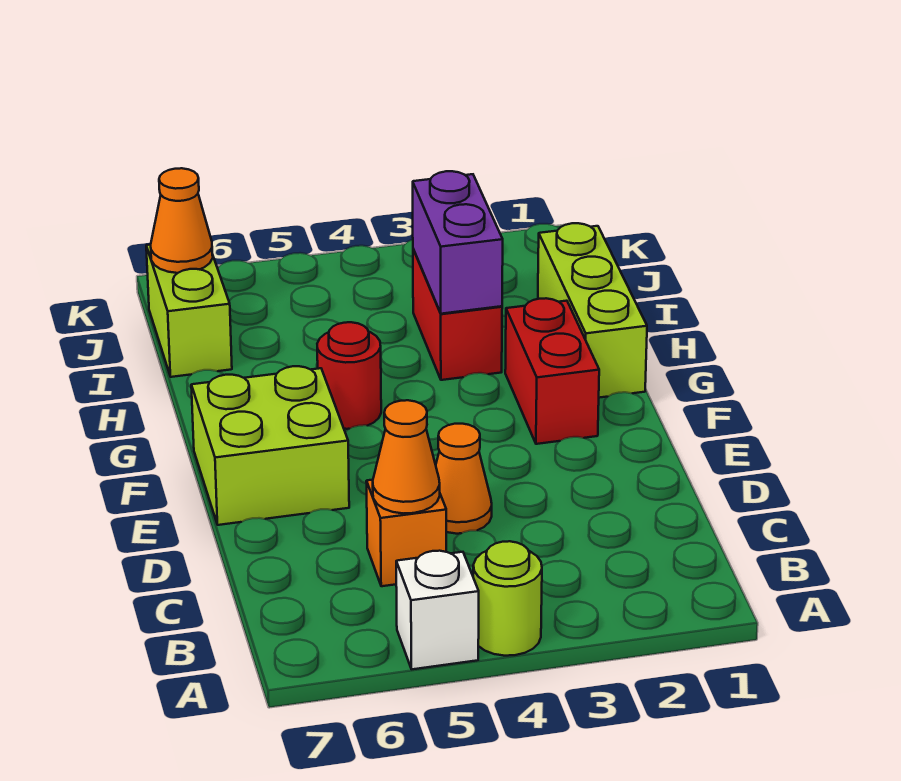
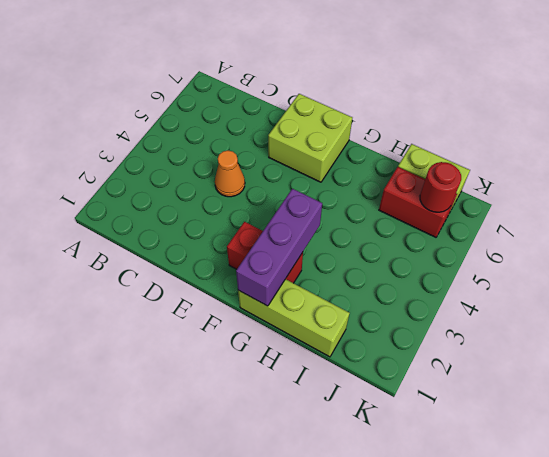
purple 1x3 brick [236,189,322,306] -> none
red 1x2 brick [379,167,457,237] -> red 1x2 brick moved to [413,249,502,380]
red 1x1 round brick [420,162,461,212] -> red 1x1 round brick moved to [317,322,381,429]
none -> lime 1x1 round brick [473,541,542,656]
none -> white 1x1 brick [396,551,479,669]
none -> orange 1x1 brick [366,480,446,586]

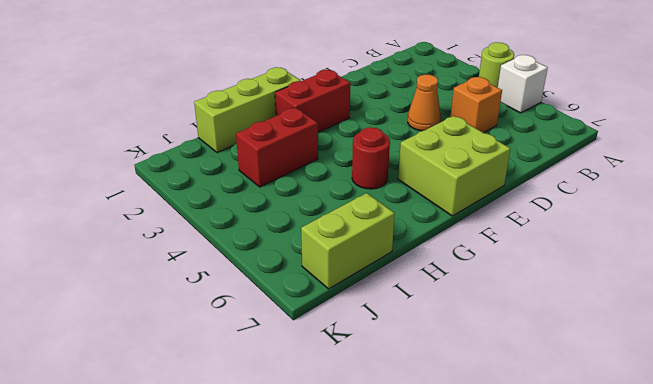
none -> orange 1x1 cone [373,400,440,513]
none -> purple 1x2 brick [413,171,503,314]
none -> orange 1x1 cone [151,168,213,273]

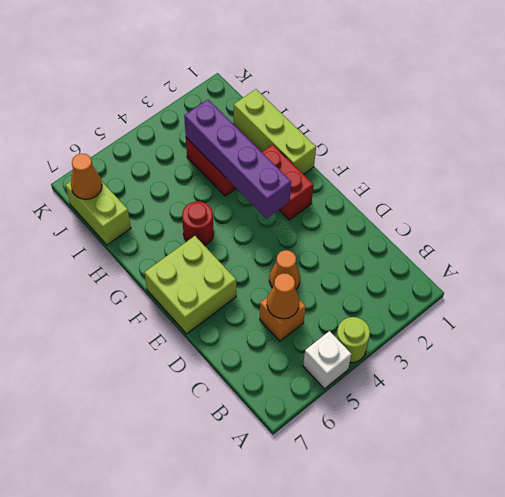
purple 1x4 brick [184,99,291,218] -> purple 1x2 brick [413,171,503,314]

